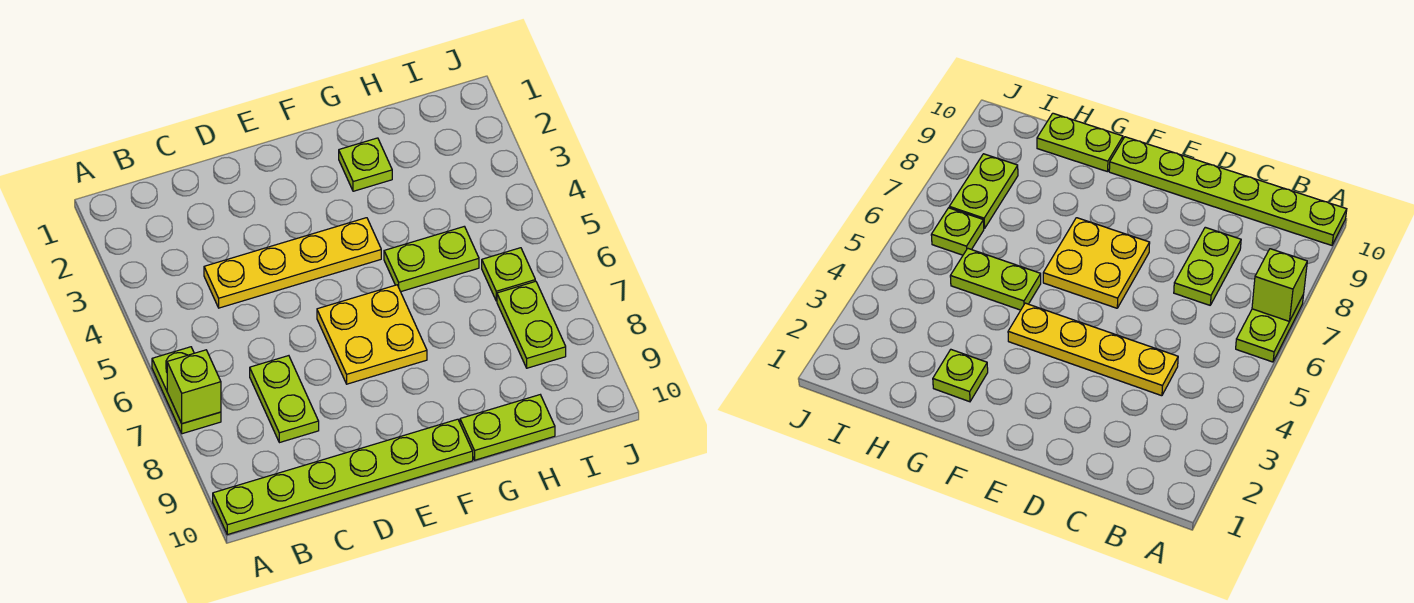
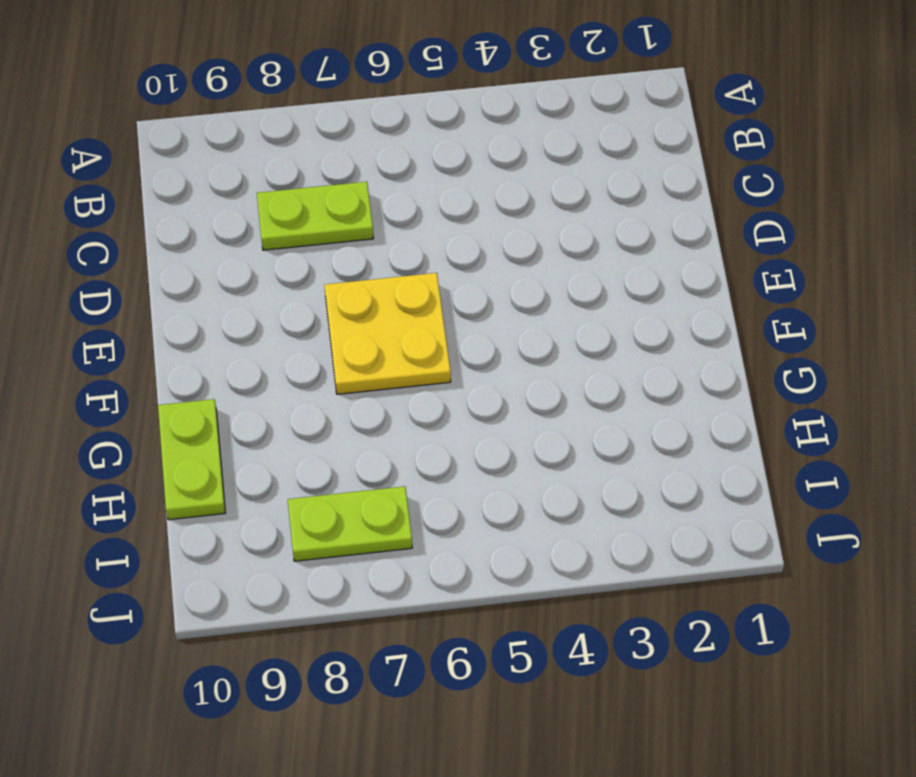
none -> lime 1x2 plate [152,347,221,434]
none -> lime 1x6 plate [213,419,473,535]

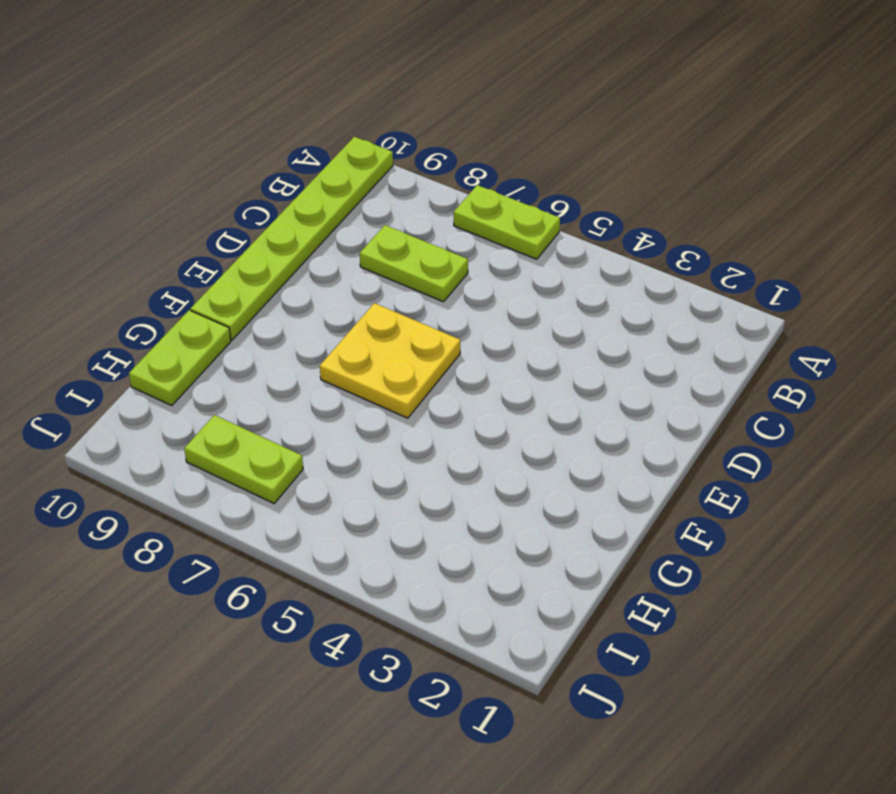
none -> yellow 1x4 plate [204,218,381,308]
none -> lime 1x1 plate [339,138,392,191]

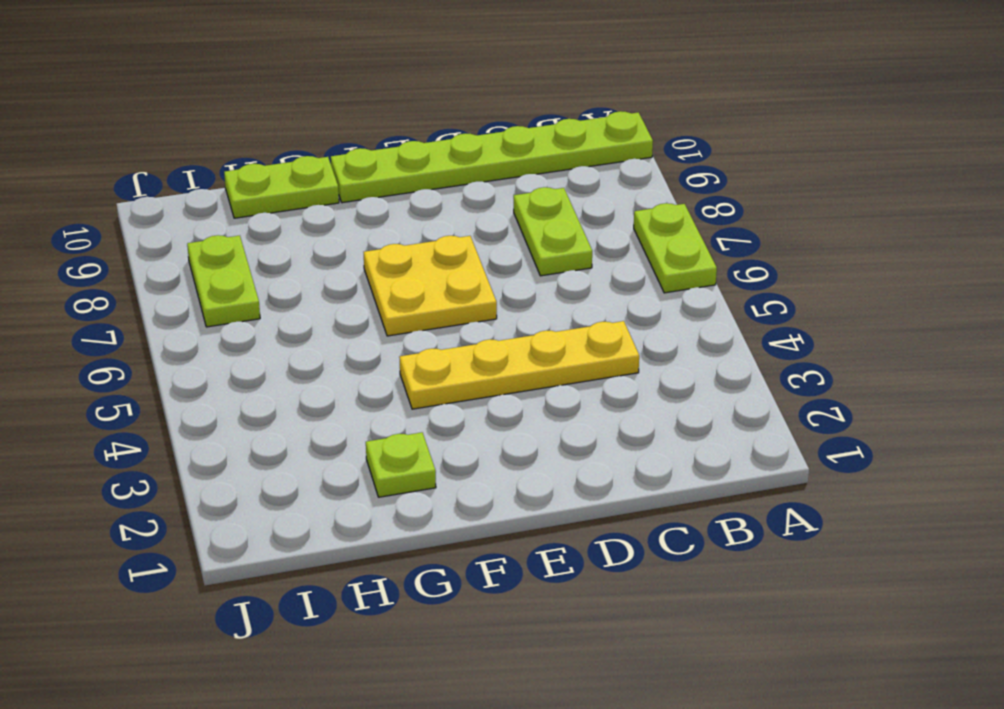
none -> lime 1x2 plate [384,226,479,292]
none -> lime 1x1 plate [482,248,535,301]

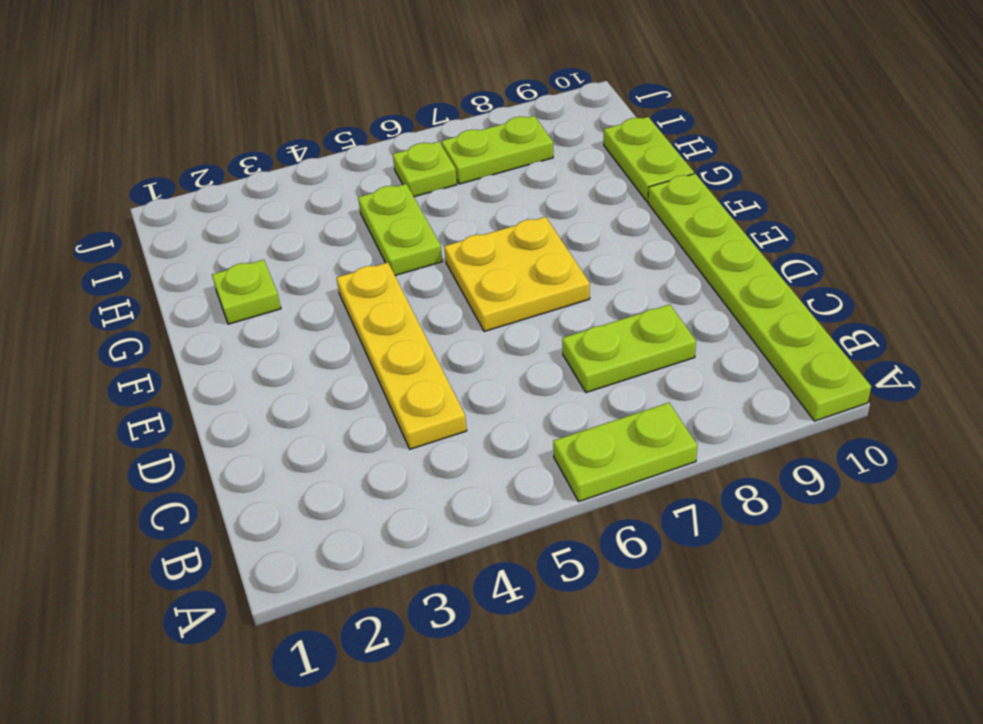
none -> lime 1x1 brick [167,350,221,424]

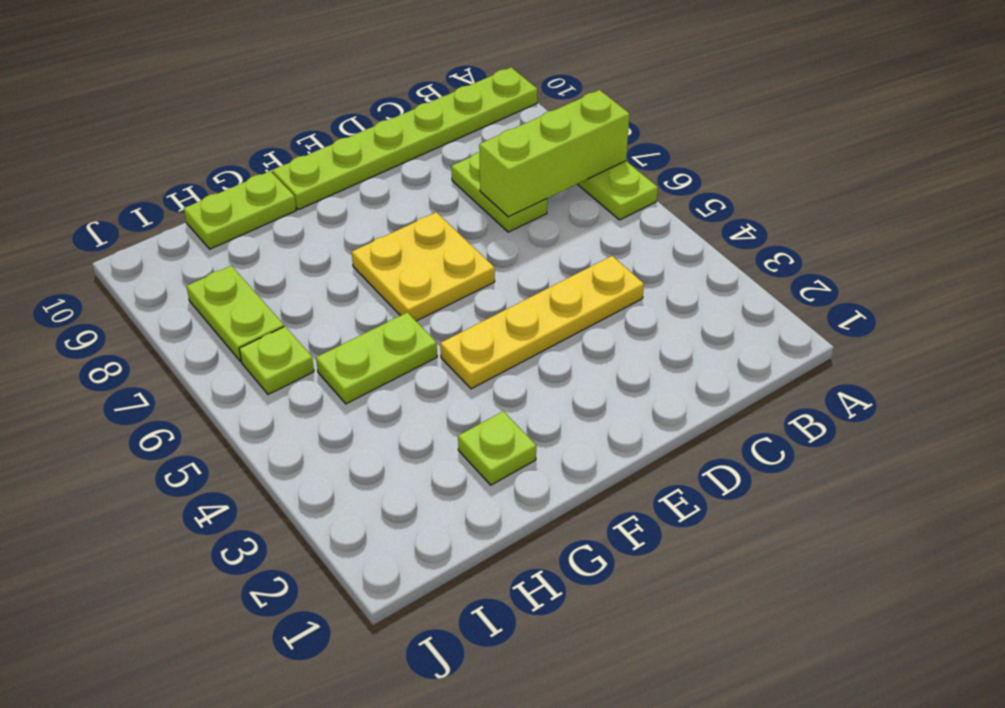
lime 1x3 brick [479,90,630,217] -> lime 1x1 brick [167,350,221,424]

